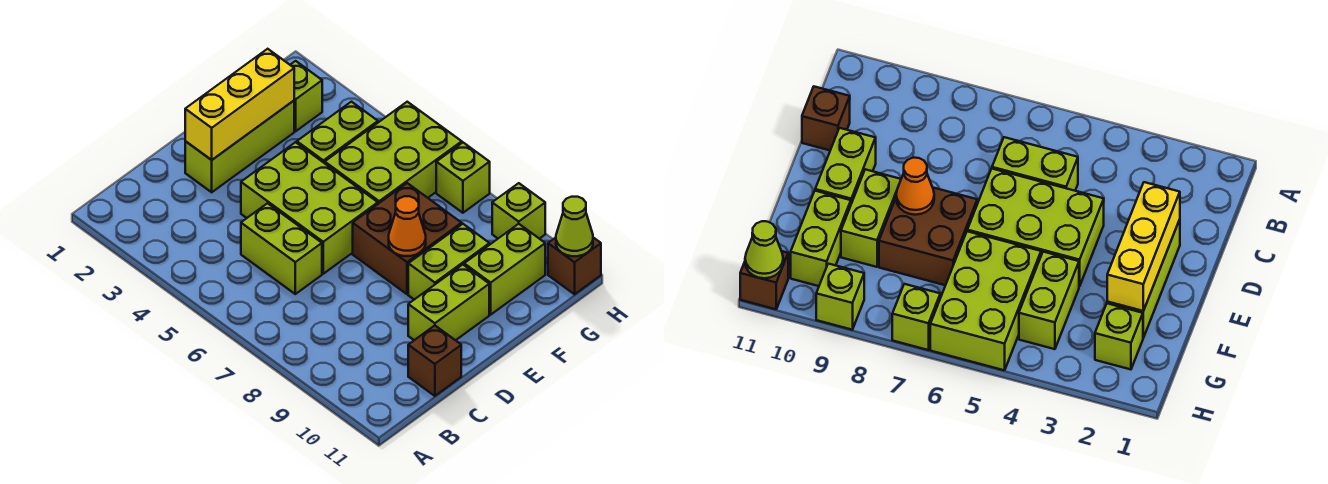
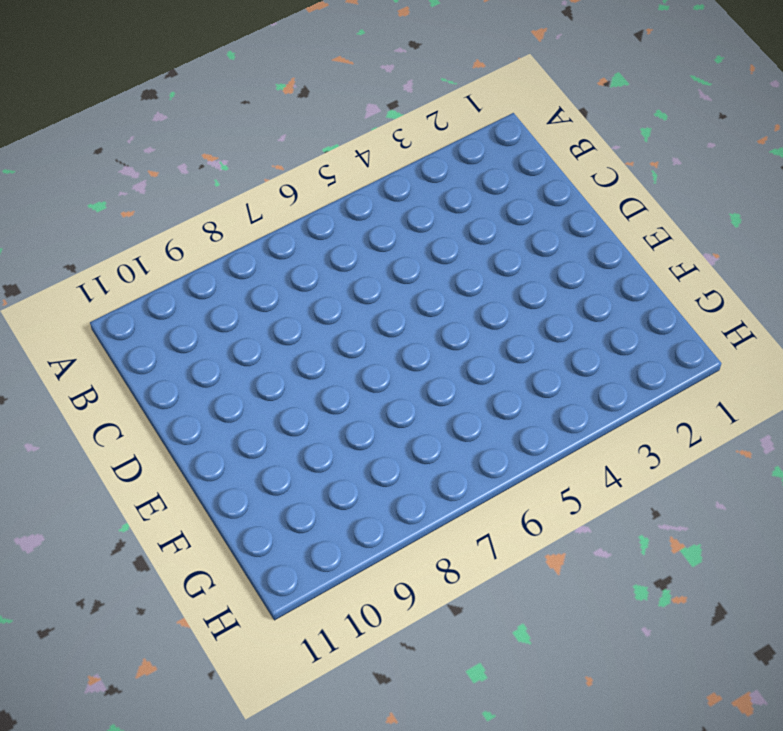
none -> lime 1x2 brick [241,203,322,294]
none -> brown 1x1 brick [408,326,461,396]
none -> lime 1x3 brick [185,101,294,192]

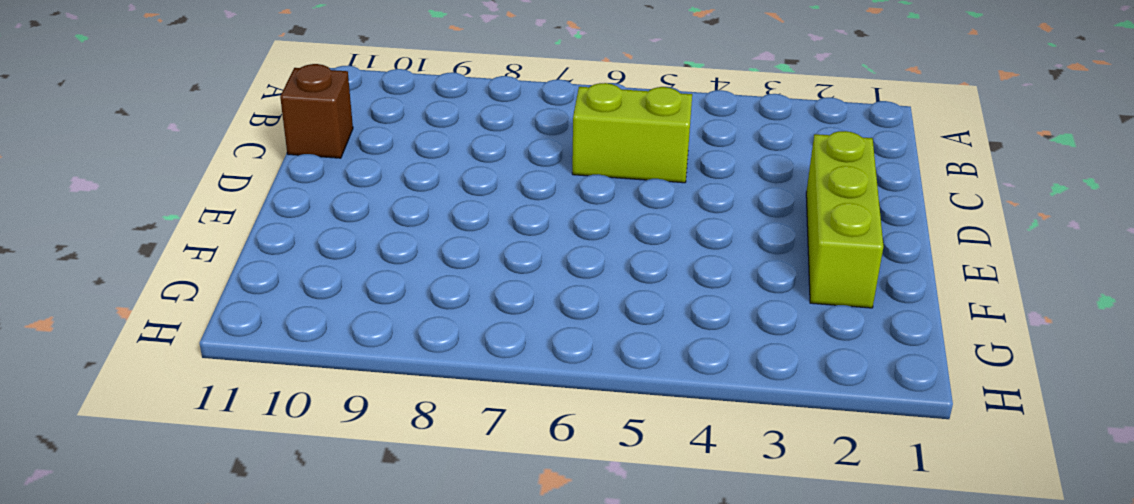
none -> lime 2x3 brick [241,142,378,274]
none -> lime 1x2 brick [408,265,489,340]
none -> brown 2x2 brick [353,183,462,294]

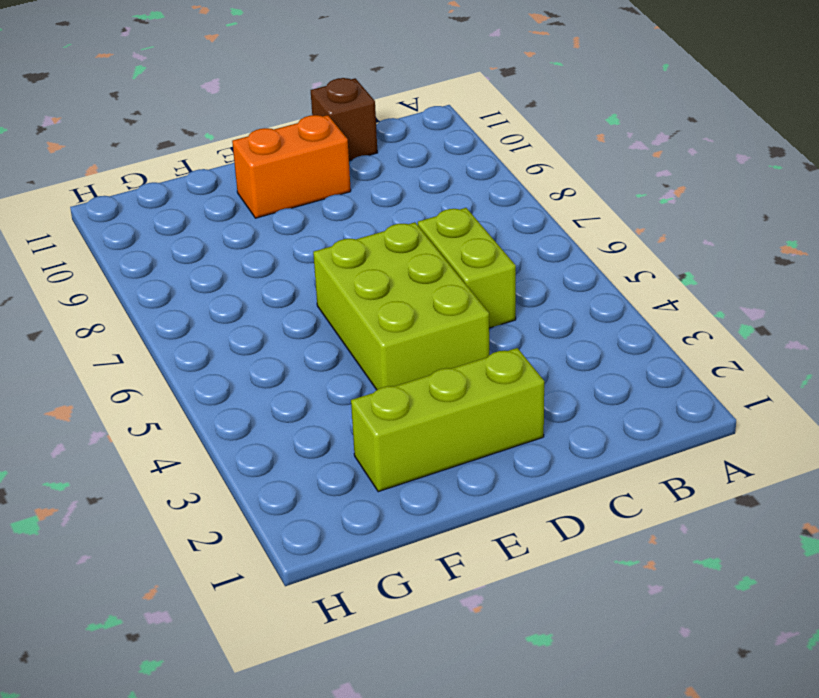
orange 1x2 brick [232,115,351,218] -> lime 1x2 brick [408,265,489,340]
none -> brown 2x2 brick [353,183,462,294]
none -> lime 1x2 brick [408,224,489,300]
none -> lime 1x2 brick [297,102,378,163]

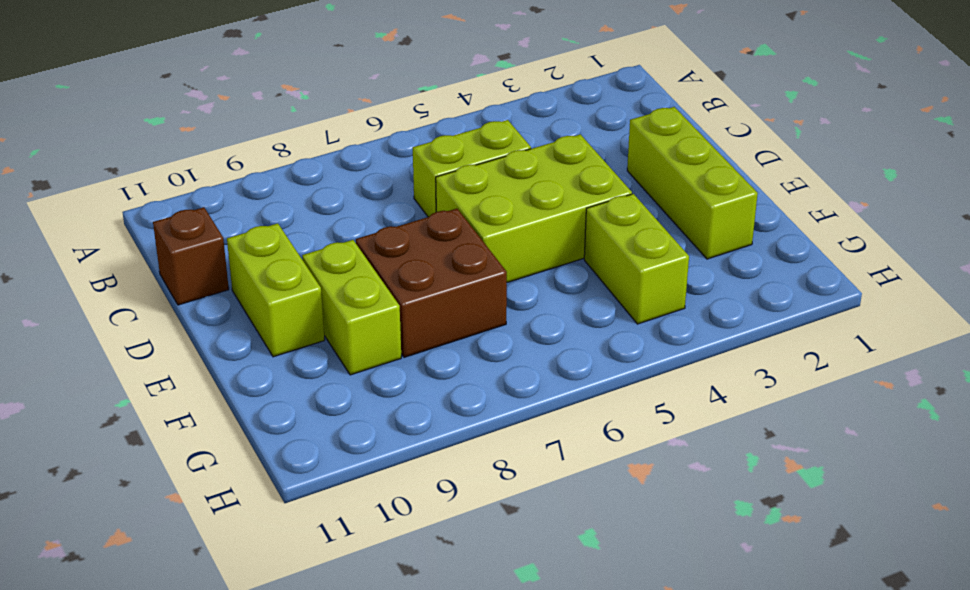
none -> lime 2x3 brick [325,102,462,204]
none -> lime 1x2 brick [464,224,545,314]
none -> lime 1x1 brick [290,61,322,131]

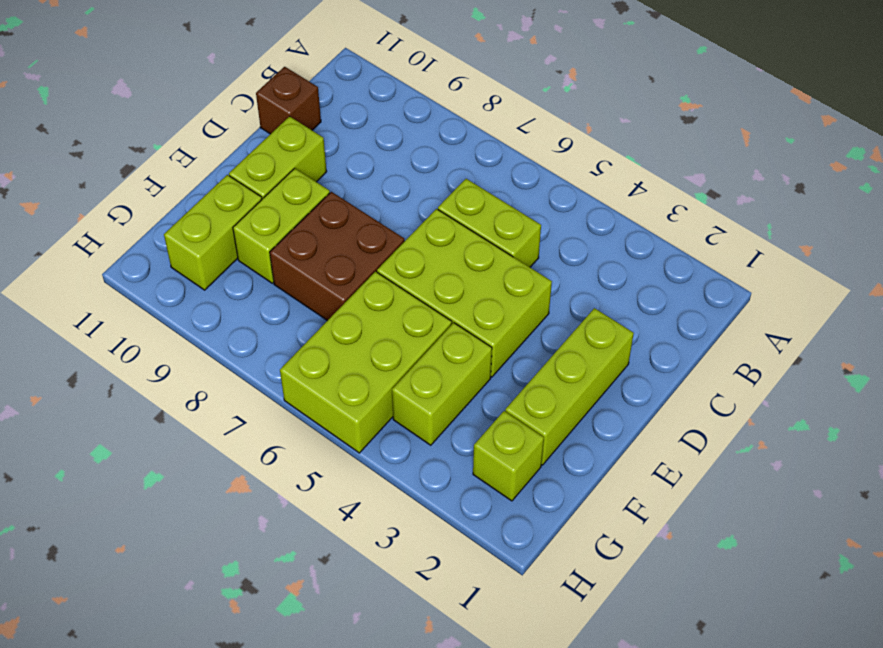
none -> lime 1x1 brick [436,143,490,213]
none -> lime 1x1 brick [492,183,545,239]
none -> brown 1x1 brick [548,238,601,294]

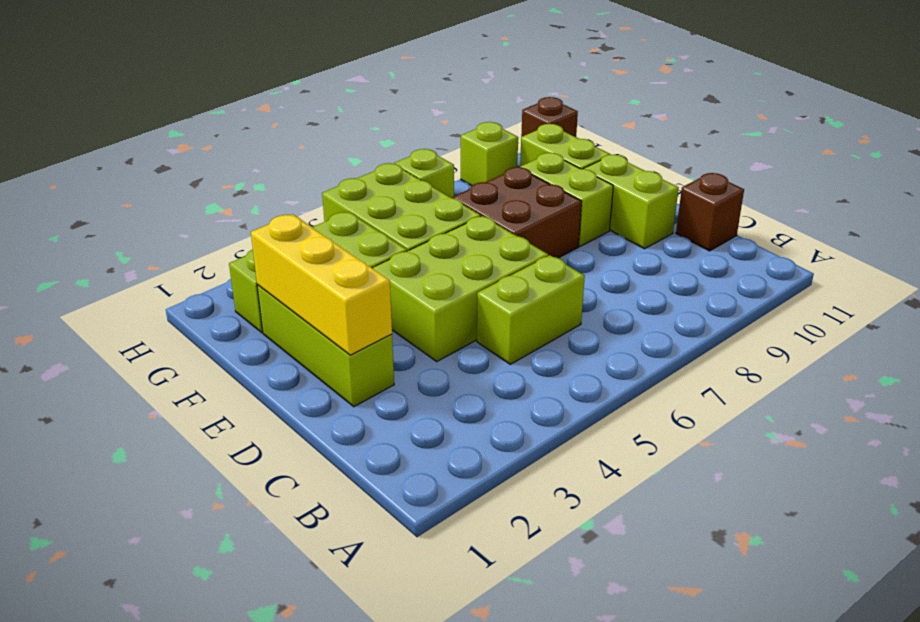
none -> orange 1x1 cone [389,196,426,256]
none -> lime 1x1 cone [556,197,593,256]

